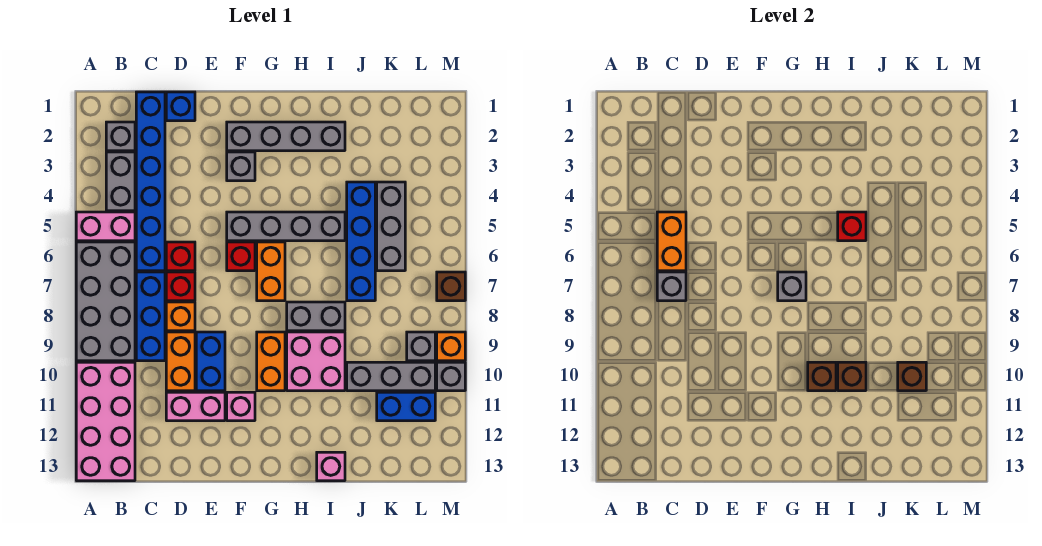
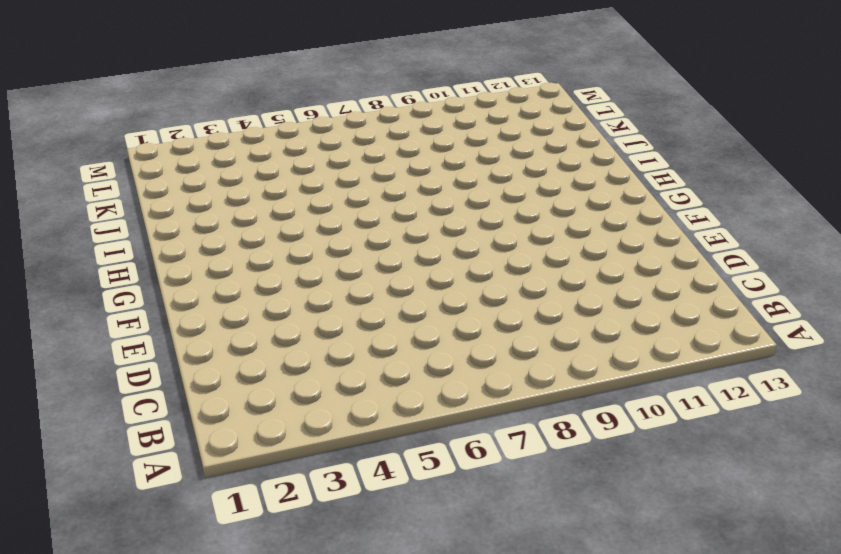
none -> pink 1x2 brick [76,212,135,241]
none -> grey 2x4 brick [76,242,135,361]
none -> pink 2x4 brick [76,362,135,481]
none -> grey 1x1 brick [106,122,135,151]

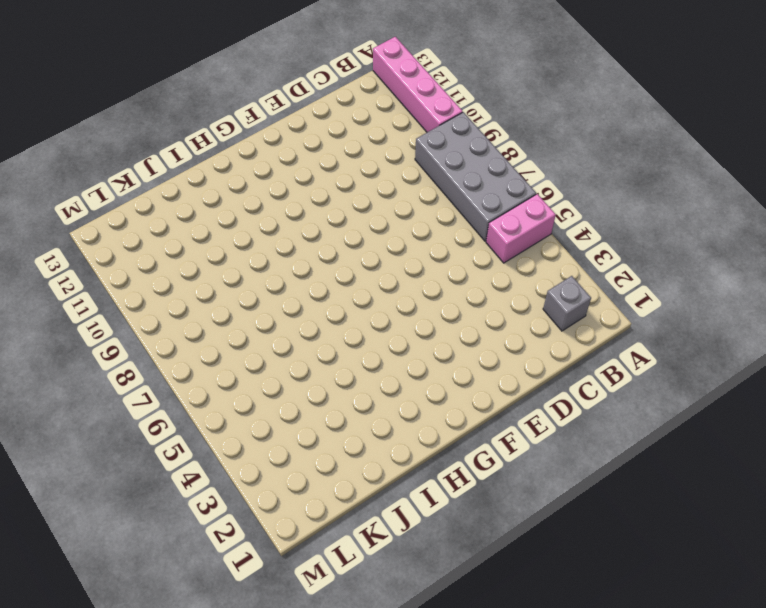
pink 1x4 brick [373,37,463,132] -> pink 2x4 brick [76,362,135,481]
none -> grey 1x2 brick [106,152,135,211]
none -> blue 1x6 brick [136,92,165,271]
none -> blue 1x3 brick [136,272,165,361]
none -> blue 1x1 brick [166,92,195,121]

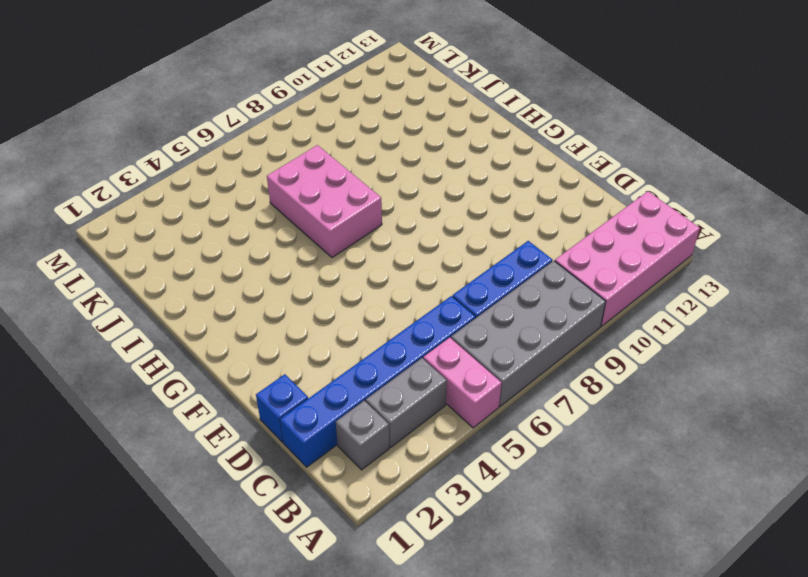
pink 2x3 brick [267,145,382,258] -> blue 1x4 brick [347,182,375,301]
none -> red 1x1 brick [166,242,195,271]
none -> red 1x1 brick [166,272,195,301]
none -> orange 1x1 brick [166,302,195,331]
none -> orange 1x2 brick [166,332,195,391]

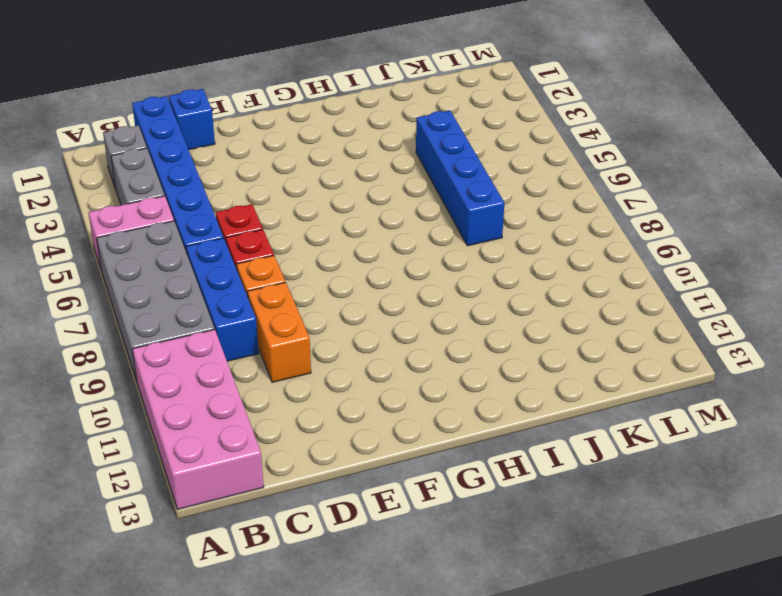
none -> pink 1x2 brick [166,392,225,421]
none -> blue 1x2 brick [196,332,225,391]
none -> grey 1x4 brick [227,122,345,151]
none -> grey 1x1 brick [227,152,255,181]

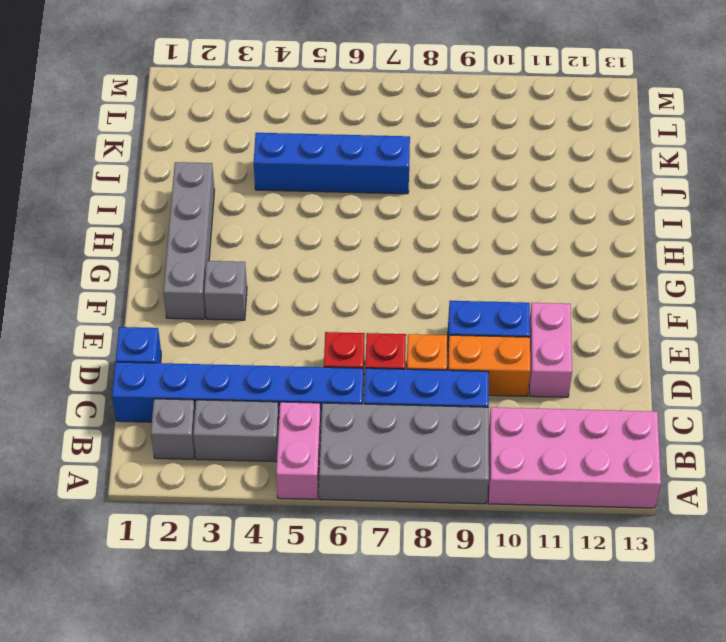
none -> grey 1x4 brick [227,212,345,241]
none -> red 1x1 brick [227,242,255,271]
none -> pink 1x1 brick [227,392,255,421]
none -> orange 1x2 brick [257,242,285,301]

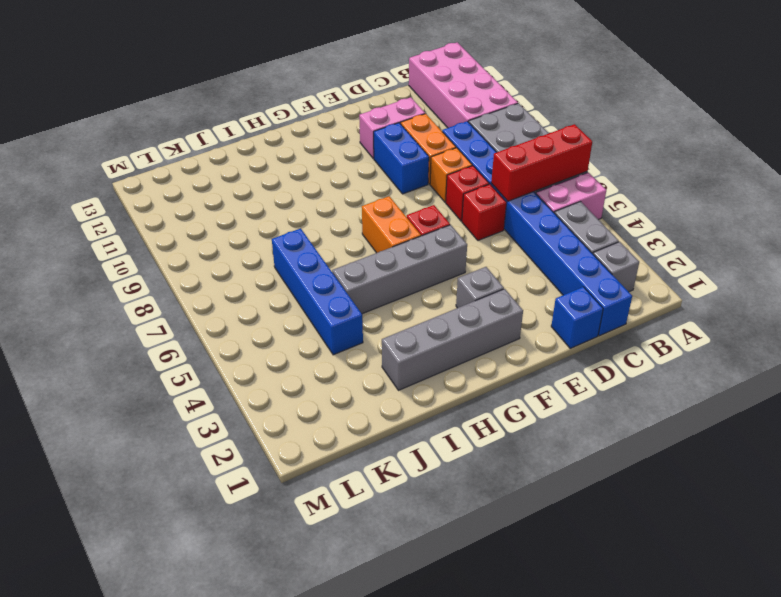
red 1x3 brick [491,124,592,201] -> orange 1x2 brick [657,212,686,271]
none -> pink 1x1 brick [227,392,255,421]
none -> orange 1x2 brick [257,332,285,391]
none -> grey 1x2 brick [287,302,345,331]
none -> pink 2x2 brick [287,332,345,391]

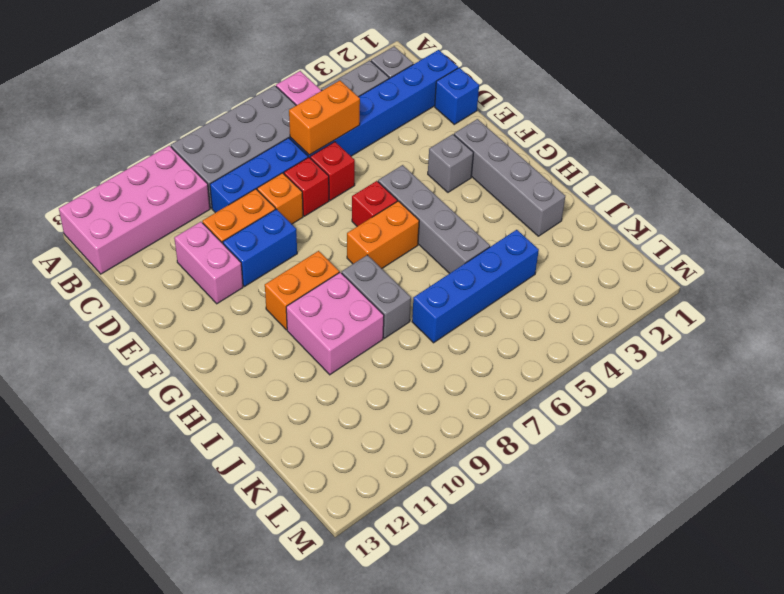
none -> pink 1x1 brick [227,392,255,421]
none -> pink 1x1 brick [317,452,345,481]
none -> grey 1x3 brick [347,362,435,391]
none -> grey 1x3 brick [377,182,405,271]

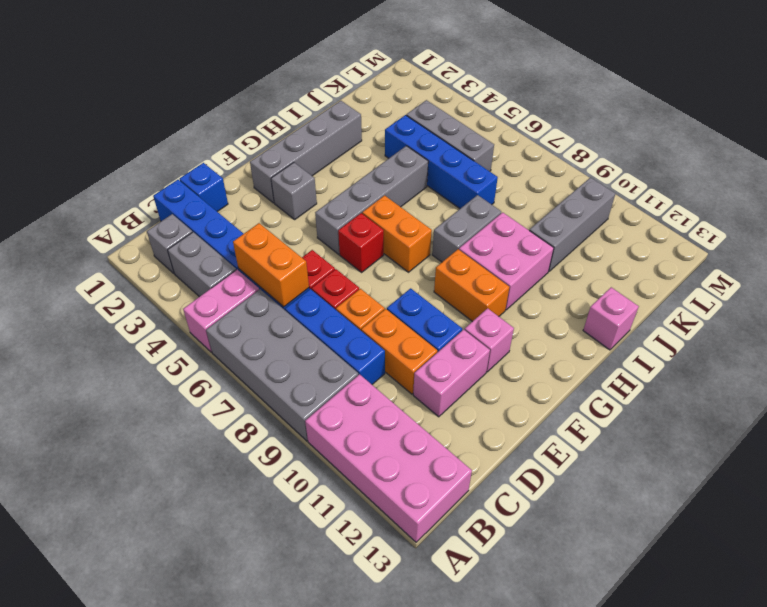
none -> blue 1x2 brick [377,392,435,421]
none -> grey 1x1 brick [407,332,435,361]
none -> brown 1x1 brick [437,272,465,301]
none -> orange 1x1 brick [437,332,465,361]

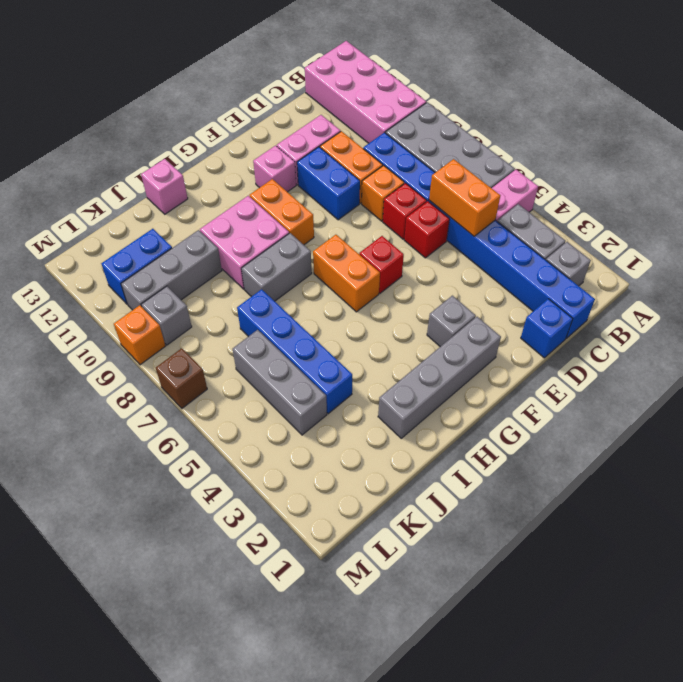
none -> grey 1x4 brick [227,212,345,241]
none -> grey 1x1 brick [437,362,465,391]
none -> grey 1x1 brick [657,272,686,301]
none -> grey 1x1 brick [778,272,806,301]

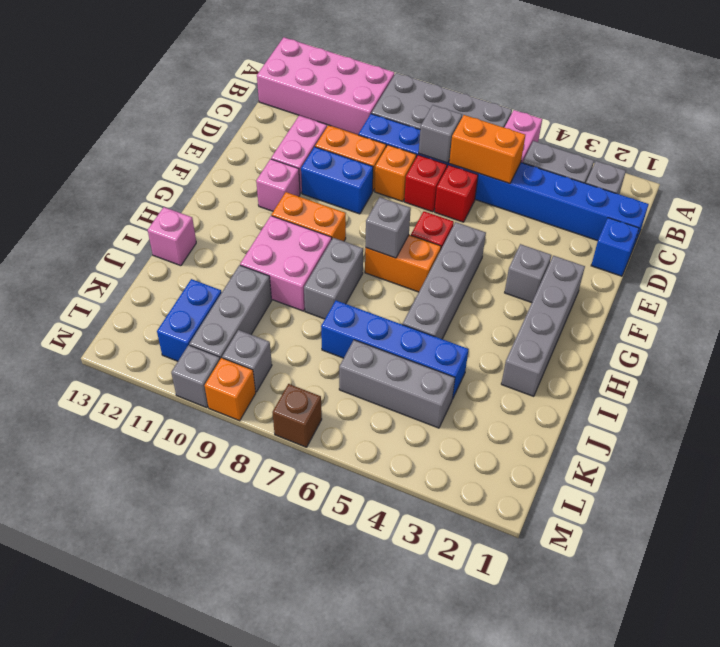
none -> brown 1x1 brick [808,362,836,391]
none -> red 1x1 brick [838,212,866,241]
none -> brown 1x1 brick [838,362,866,391]
none -> brown 1x1 brick [898,362,926,391]

